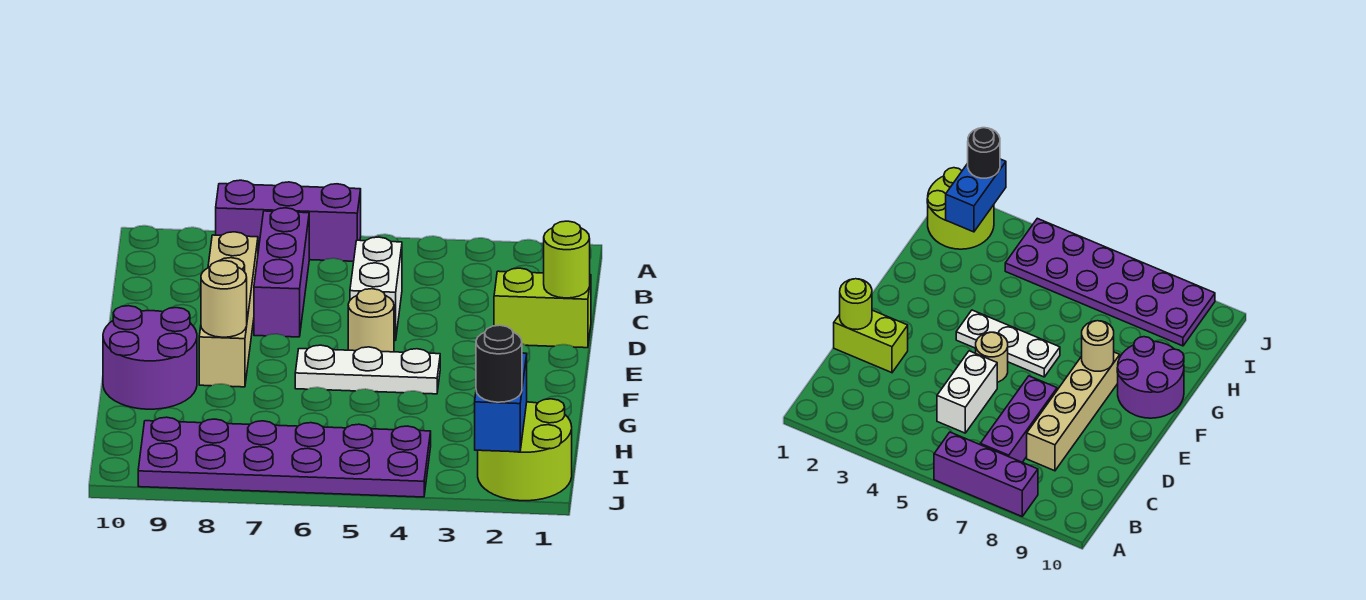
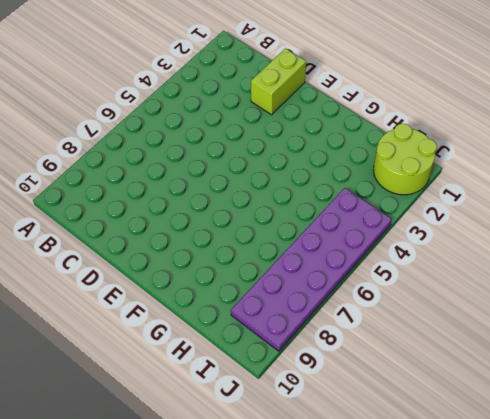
none -> purple 1x3 brick [216,180,361,261]
none -> purple 1x3 brick [254,208,309,337]
none -> white 1x2 brick [350,237,402,341]

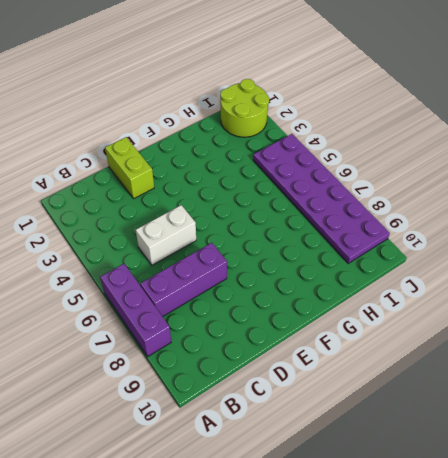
none -> tan 1x4 brick [199,232,258,387]
none -> tan 1x1 round brick [348,289,394,352]
none -> white 1x3 plate [295,345,440,394]

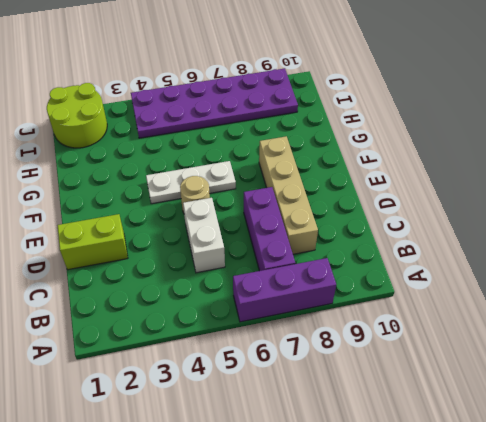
none -> purple 2x2 round brick [103,306,197,409]
none -> lime 1x1 round brick [544,221,590,298]
none -> tan 1x1 round brick [201,261,247,337]

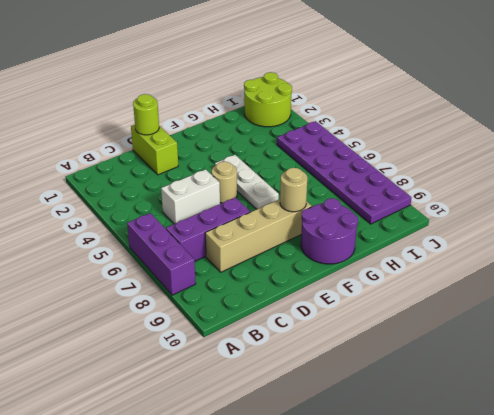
none -> blue 1x2 brick [475,353,527,452]
none -> black 1x1 round brick [476,325,522,402]

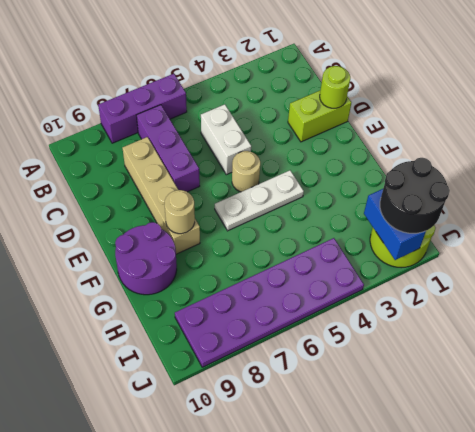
black 2x2 round brick [380,158,450,233] -> black 1x1 round brick [476,325,522,402]

